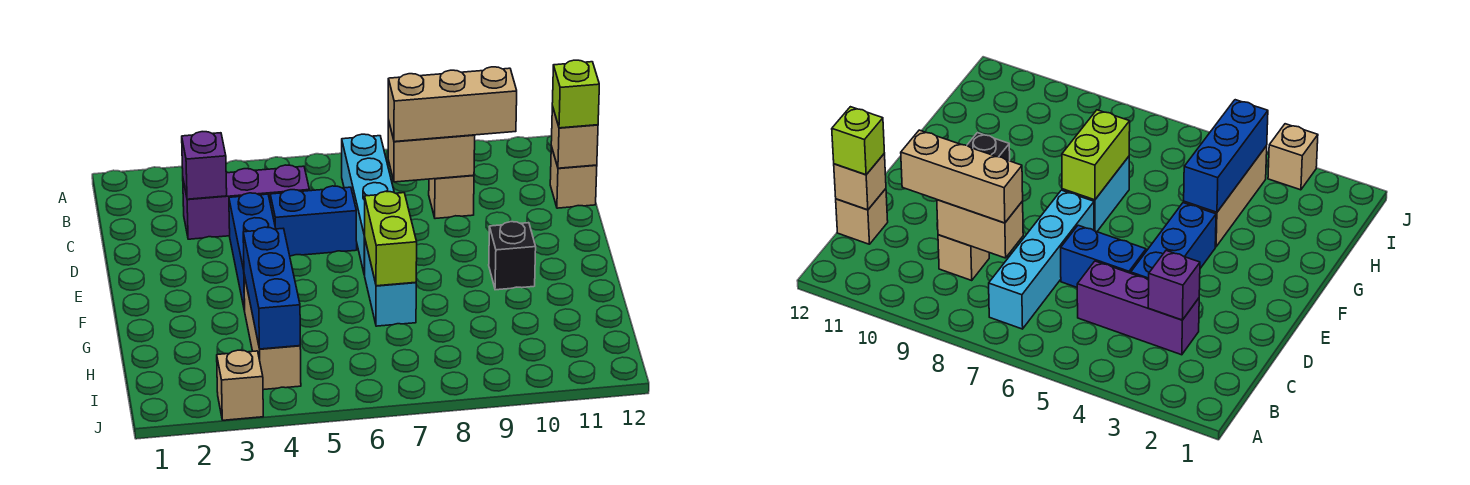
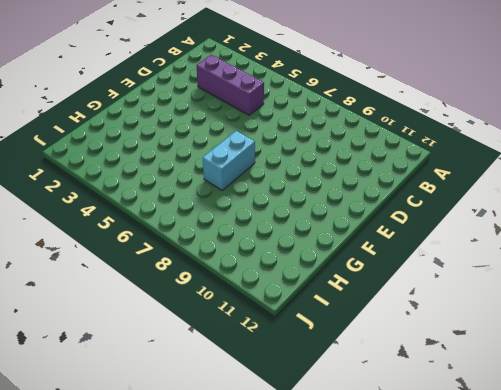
none -> cyan 1x4 brick [342,134,394,275]
none -> tan 1x1 brick [429,175,474,219]
none -> tan 1x1 brick [550,147,597,208]

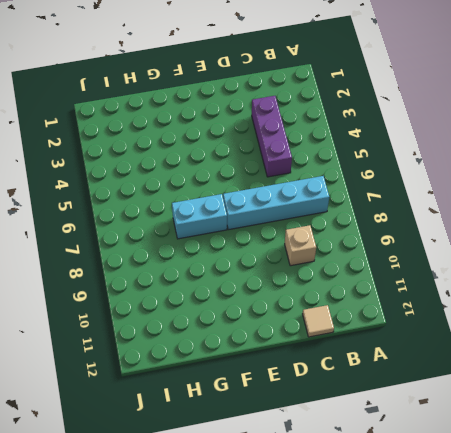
tan 1x1 tile [303,305,334,337] -> tan 1x1 brick [550,147,597,208]
none -> blue 1x3 brick [229,193,276,311]
none -> blue 1x2 brick [270,186,357,256]
none -> black 1x1 brick [489,221,536,290]

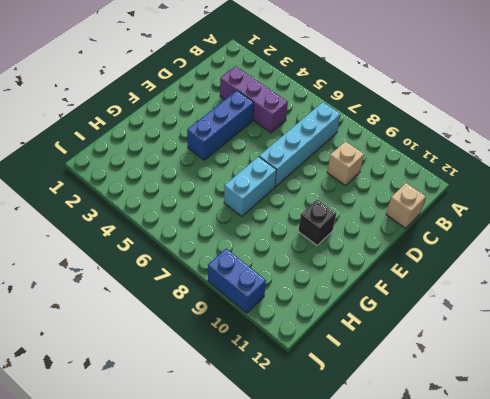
blue 1x2 brick [208,249,266,313] -> blue 1x2 brick moved to [270,186,357,256]
none -> tan 1x3 brick [244,275,301,390]
none -> tan 1x1 brick [217,350,263,420]
none -> purple 1x1 brick [182,132,227,199]

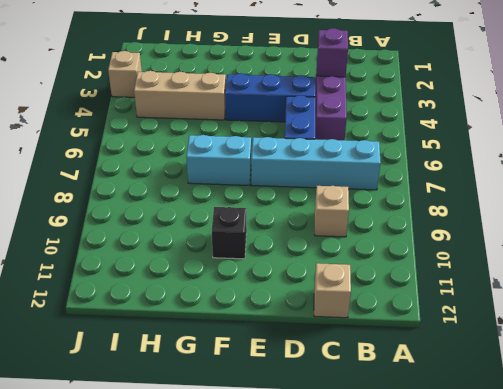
none -> tan 1x2 brick [388,120,475,182]
none -> tan 1x1 brick [551,106,598,168]
none -> lime 1x2 brick [364,191,417,286]

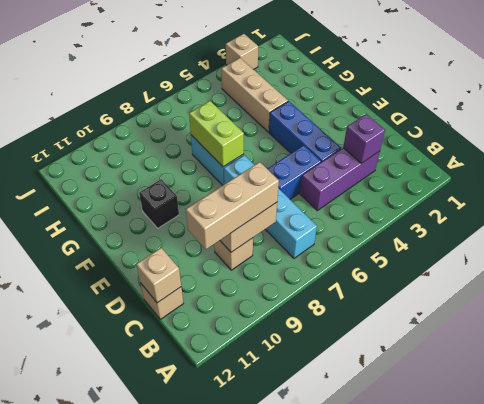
none -> blue 1x3 brick [243,227,300,349]
none -> lime 1x1 brick [552,60,599,128]

